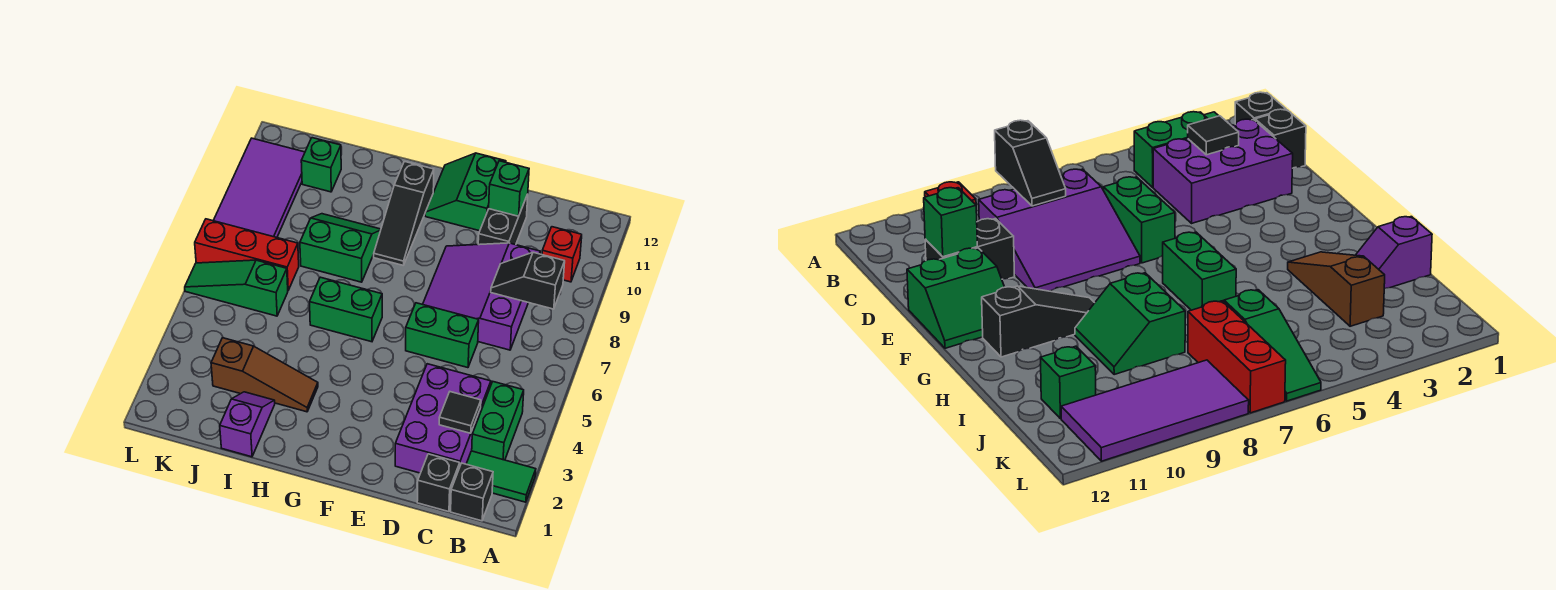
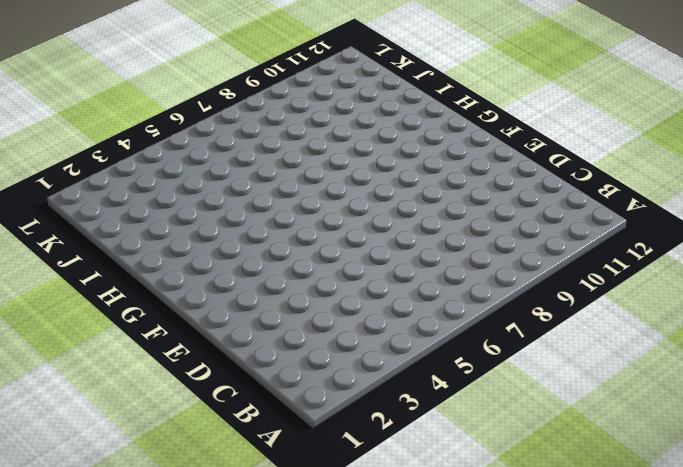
none -> green 1x2 tile [467,451,536,502]
none -> black 1x1 brick [451,463,493,521]
none -> green 1x2 brick [472,382,524,460]

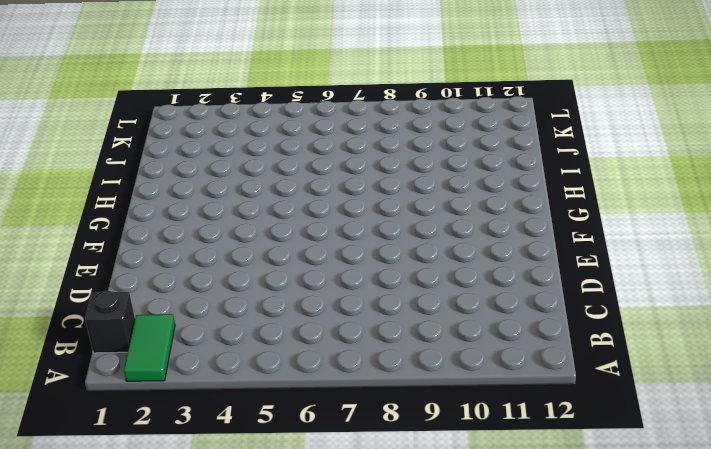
none -> green 1x2 brick [472,382,524,460]
none -> red 1x1 brick [542,227,582,282]
none -> black 1x1 brick [417,454,460,512]

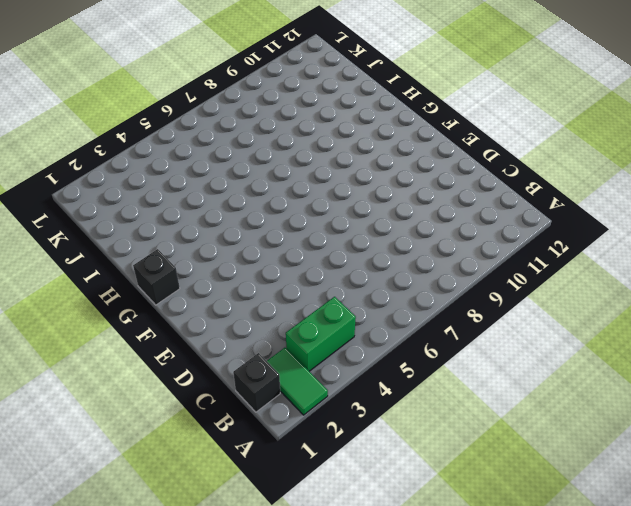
black 1x1 brick [133,249,180,305] -> black 1x1 brick moved to [417,454,460,512]
none -> red 1x1 brick [542,227,582,282]
none -> purple 2x3 brick [395,364,491,473]
none -> purple 3x3 slope [423,243,540,350]

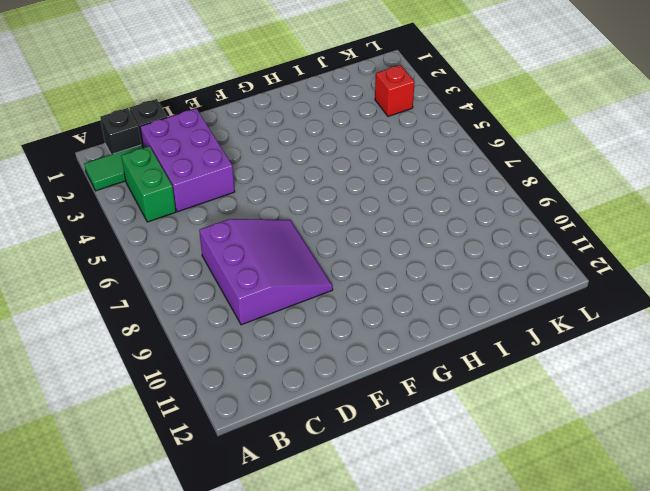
red 1x1 brick [375,65,415,116] -> red 1x1 brick moved to [542,227,582,282]
none -> green 1x2 brick [406,303,479,368]
none -> black 1x2 brick [478,194,528,245]
none -> green 2x2 slope [425,153,506,231]

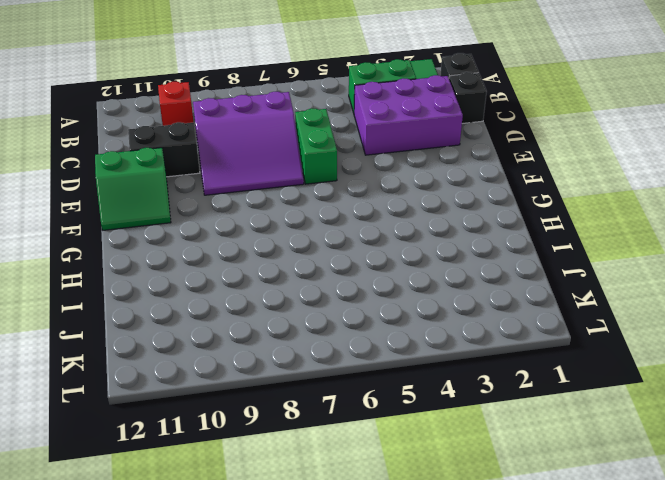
none -> green 1x2 brick [310,277,382,342]
none -> black 1x3 slope [374,162,434,265]
none -> brown 1x3 slope [211,338,318,412]

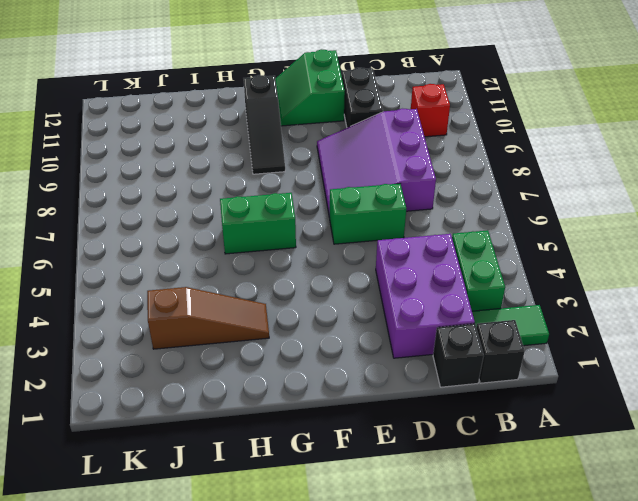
none -> green 2x2 slope [300,214,381,282]
none -> purple 1x2 slope [220,392,275,457]
none -> green 1x3 slope [185,260,288,316]

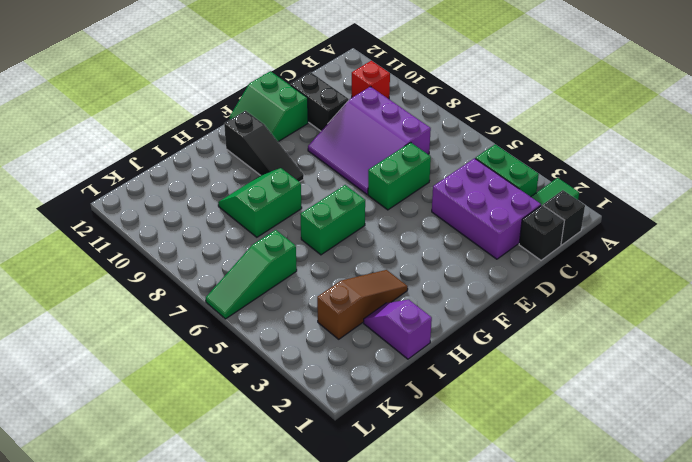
none -> red 1x3 brick [195,219,299,290]
none -> green 1x1 brick [301,138,341,192]
none -> purple 2x4 tile [213,138,305,237]

